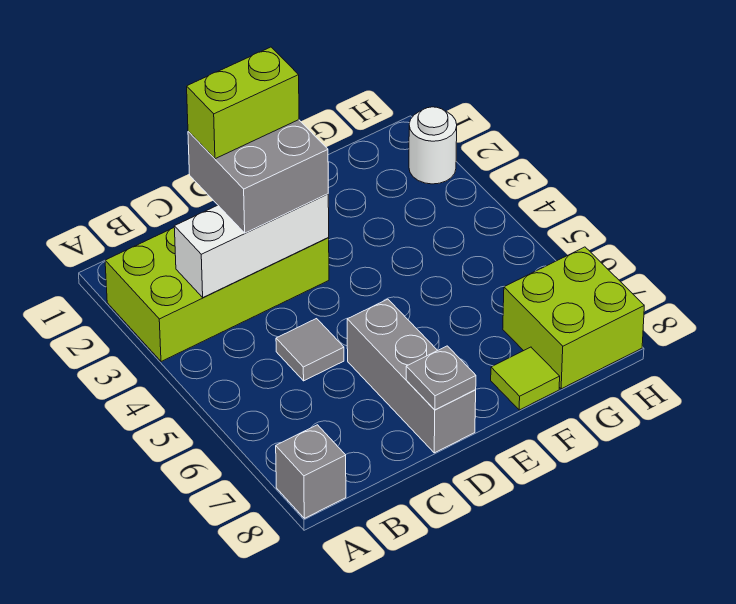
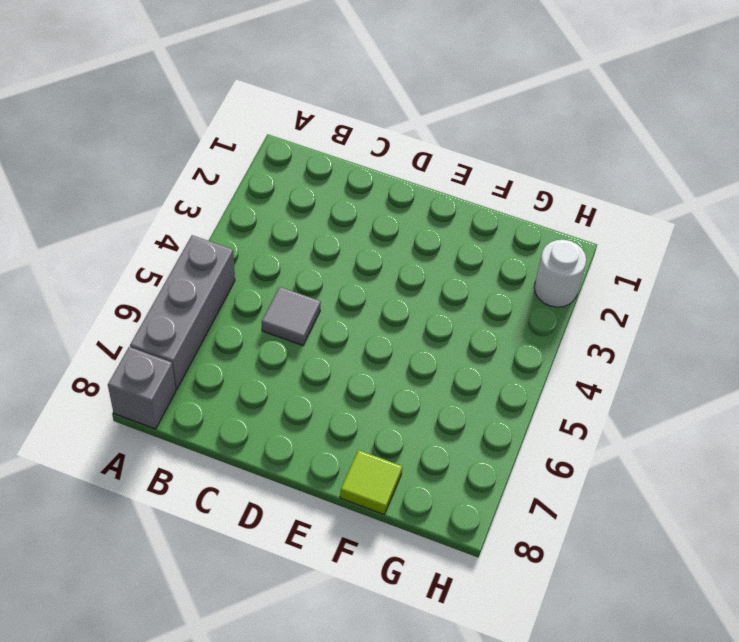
grey 1x3 brick [130,235,235,390] -> grey 1x3 brick moved to [347,299,476,453]
none -> lime 2x4 brick [105,228,329,362]
none -> lime 2x2 brick [503,247,644,389]

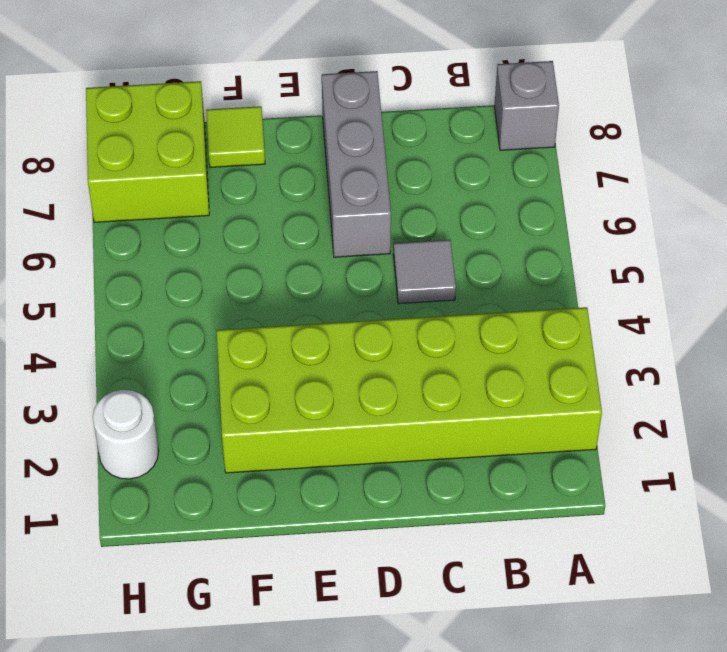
lime 2x6 brick [217,307,602,473] -> lime 2x4 brick [105,228,329,362]
none -> white 1x3 brick [174,194,329,297]
none -> grey 1x1 plate [406,346,476,410]

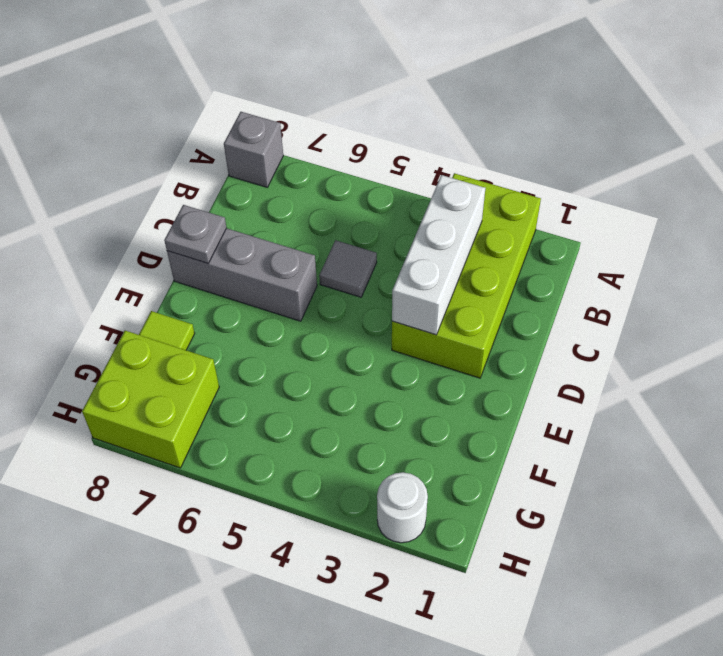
none -> grey 2x2 brick [188,120,328,233]
none -> lime 1x2 brick [187,47,299,159]

